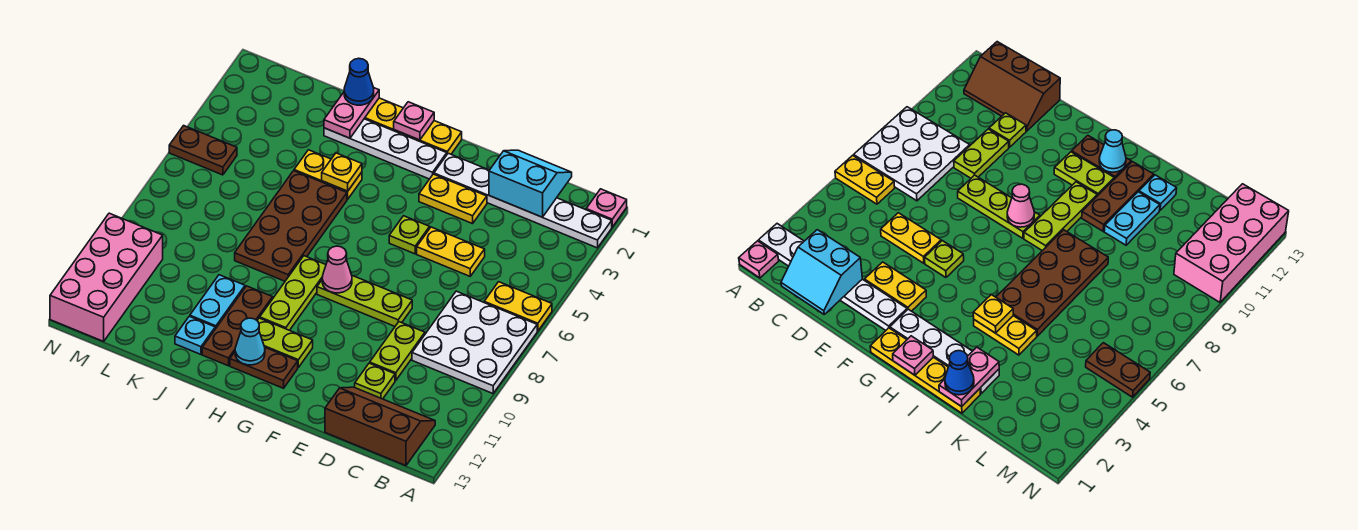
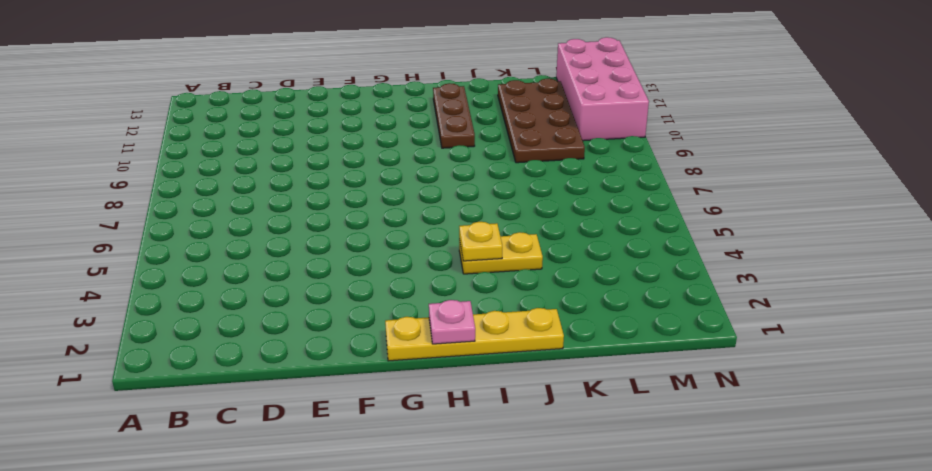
brown 2x4 plate [498,79,585,163] -> brown 2x4 plate moved to [235,171,347,281]
none -> pink 1x1 plate [586,189,627,227]
none -> white 1x6 plate [434,153,612,248]
none -> yellow 1x2 plate [484,282,552,331]
none -> white 3x3 plate [412,291,537,393]

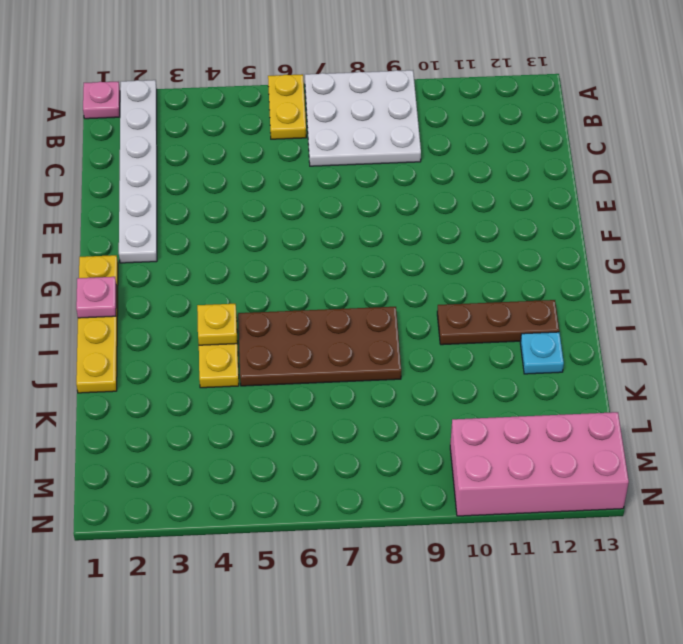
none -> brown 2x3 slope [325,387,435,466]
none -> yellow 1x2 plate [417,227,485,276]
none -> lime 1x2 plate [370,322,425,381]
none -> lime 1x1 plate [355,363,395,399]

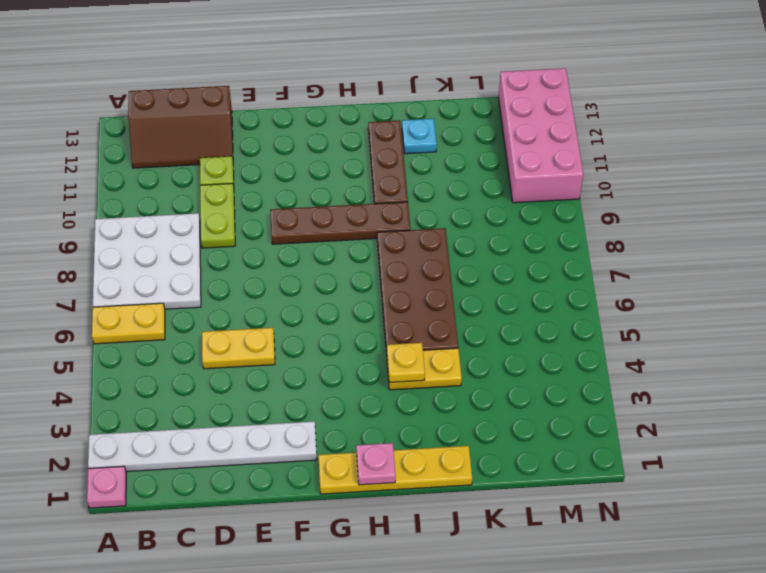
brown 1x4 plate [270,202,411,244] -> lime 1x3 plate [260,256,326,330]
none -> yellow 1x2 plate [419,174,487,224]
none -> lime 1x3 plate [317,276,412,326]
none -> lime 1x1 plate [389,216,430,254]
none -> white 1x4 plate [324,119,447,179]

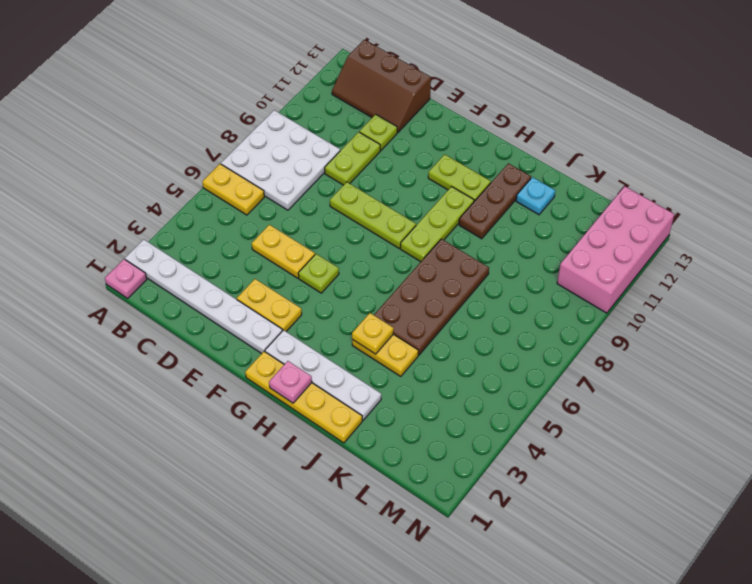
none -> brown 1x2 plate [230,348,298,388]
none -> cyan 1x2 plate [190,275,245,329]
none -> brown 1x2 plate [169,126,237,175]
none -> cyan 2x2 slope [489,150,572,217]

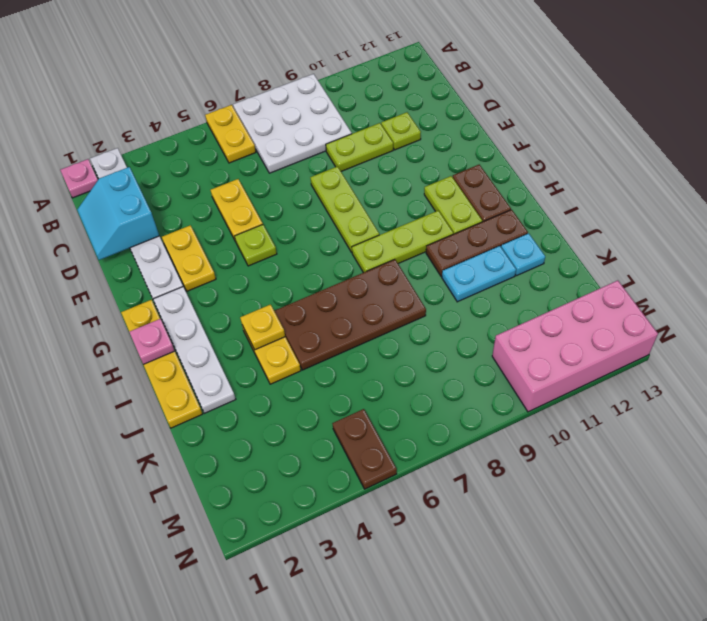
none -> brown 2x3 slope [325,387,435,466]
none -> pink 1x1 cone [322,246,352,293]
none -> cyan 1x1 cone [235,318,265,365]
none -> pink 1x2 plate [324,88,379,138]

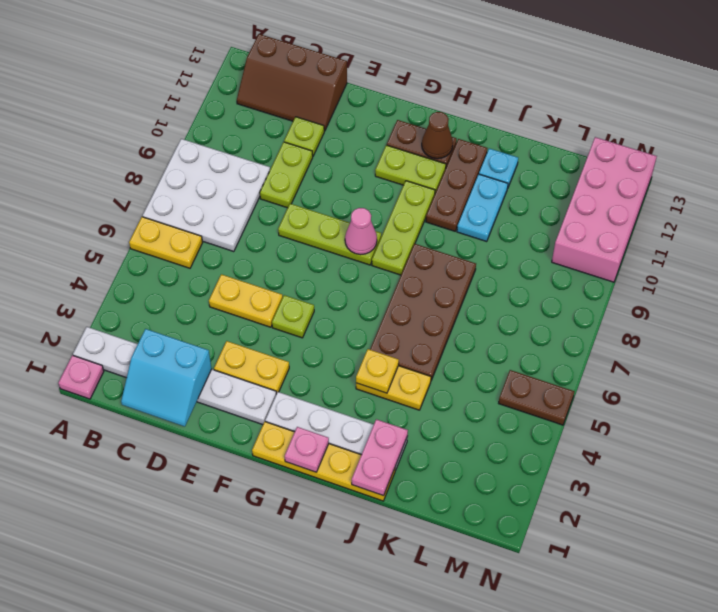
brown 1x1 cone [422,112,453,159] -> cyan 1x1 cone [235,318,265,365]
none -> blue 1x1 cone [344,58,374,105]

